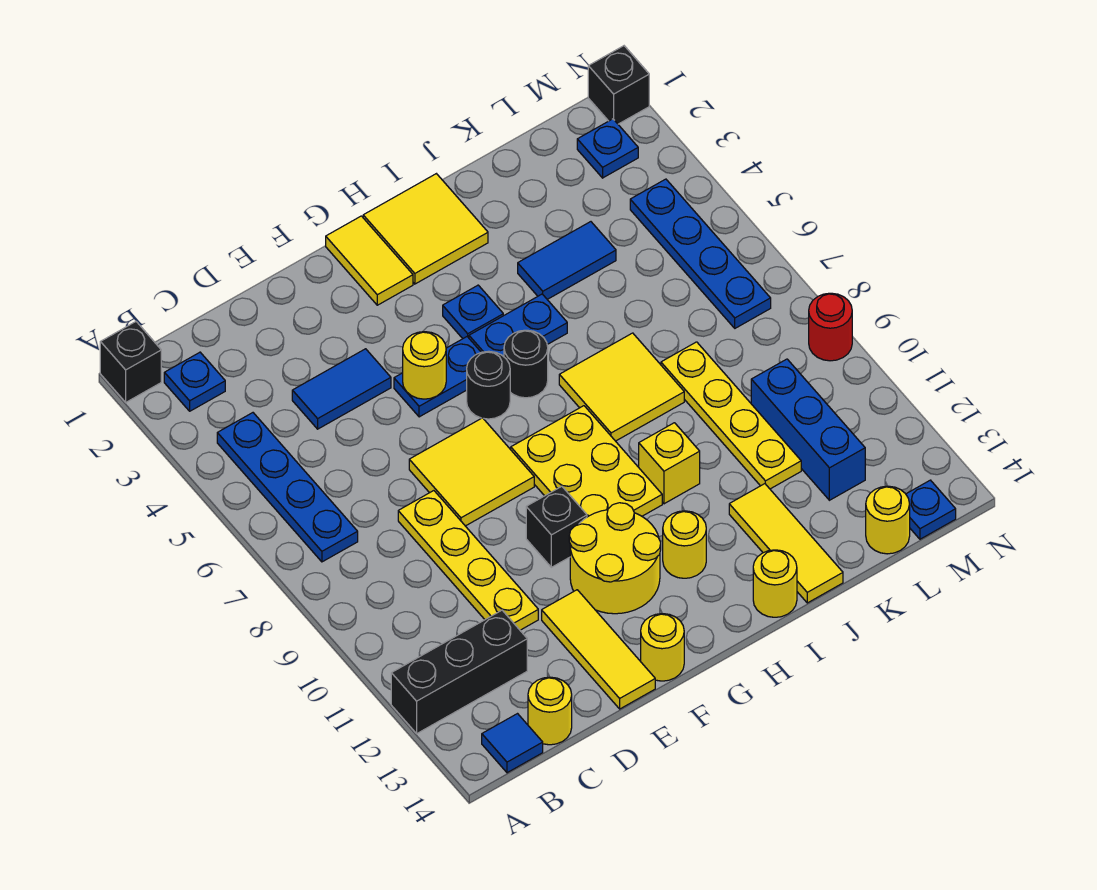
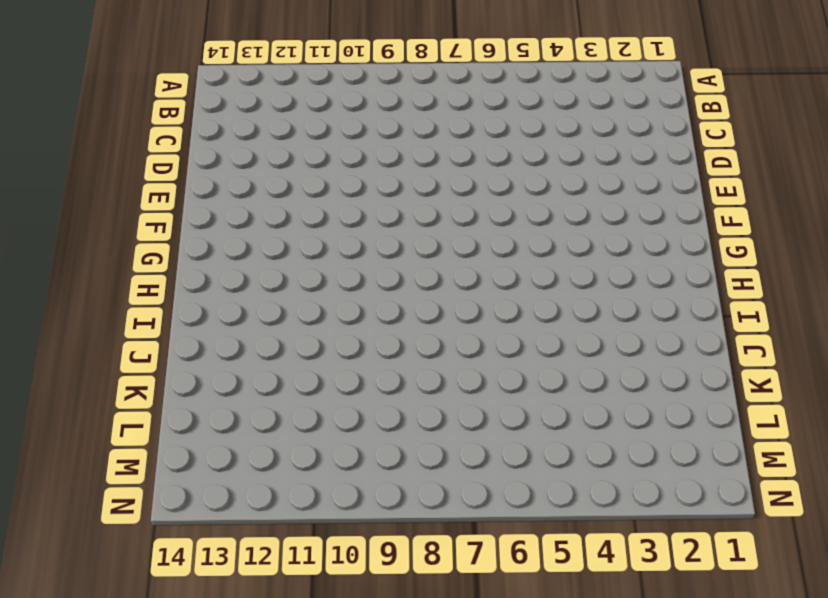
none -> black 1x1 brick [100,322,161,402]
none -> black 1x3 brick [391,610,527,733]
none -> blue 1x1 plate [164,352,225,411]
none -> blue 1x4 plate [217,413,358,562]

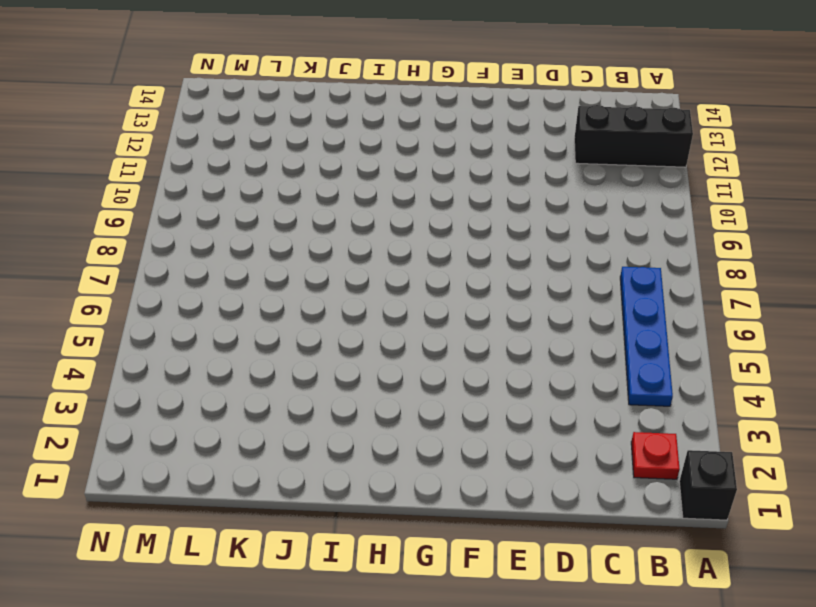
red 1x1 plate [631,432,680,479] -> blue 1x1 plate [164,352,225,411]
none -> blue 1x1 tile [482,714,543,773]
none -> yellow 1x1 round brick [528,677,572,745]
none -> blue 1x2 tile [292,349,391,429]
none -> yellow 1x4 plate [398,491,538,630]

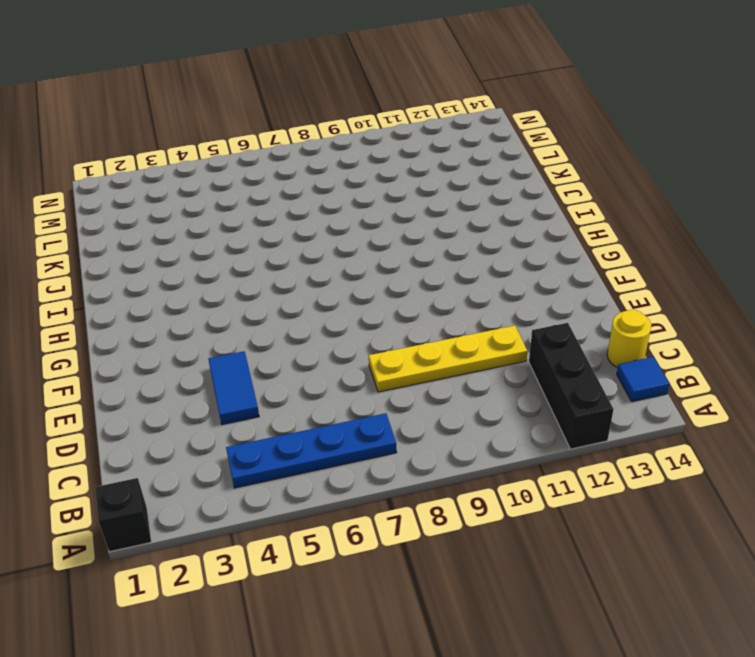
none -> blue 1x1 plate [164,352,225,411]
none -> yellow 2x2 tile [409,418,534,526]
none -> yellow 1x3 tile [542,590,655,709]
none -> blue 1x2 plate [394,337,481,417]

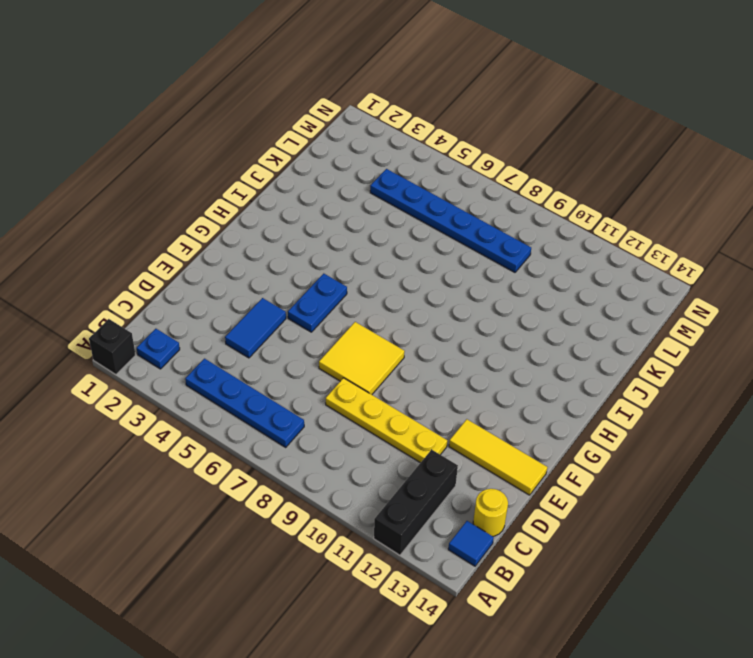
blue 1x6 plate [370,169,531,272] -> none
none -> black 1x1 brick [526,486,587,567]
none -> yellow 2x2 round brick [569,503,661,614]
none -> yellow 1x1 round brick [641,614,684,681]
none -> yellow 1x2 tile [326,216,413,305]

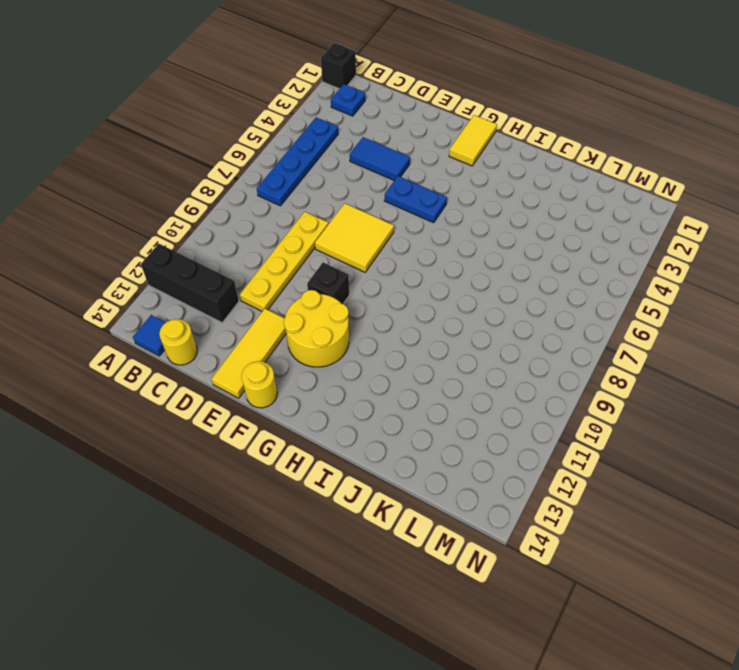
none -> black 1x1 round brick [467,351,510,419]
none -> yellow 2x3 plate [511,406,662,517]
none -> yellow 2x2 tile [363,174,488,284]
none -> blue 1x1 plate [443,285,503,339]

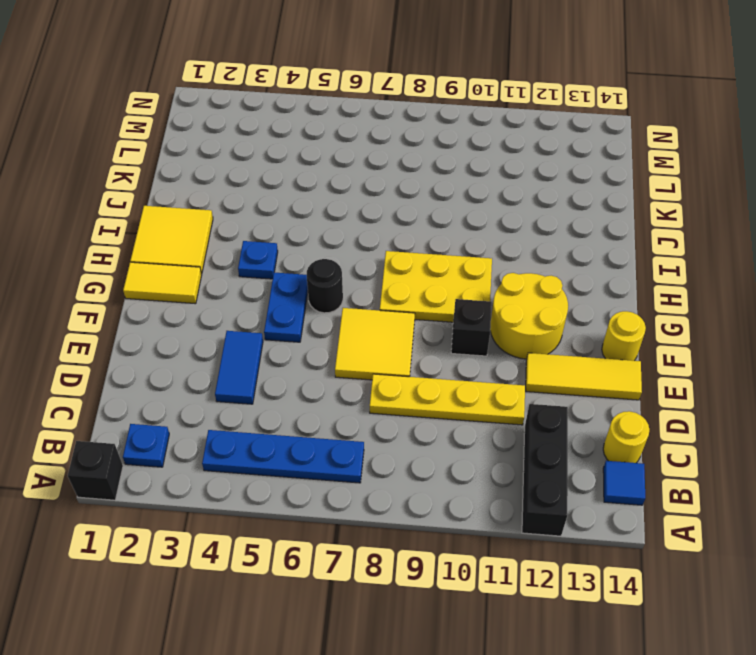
none -> blue 1x2 plate [469,294,567,357]
none -> black 1x1 round brick [504,330,548,398]
none -> yellow 1x1 round brick [663,511,706,578]
none -> yellow 2x2 tile [559,333,684,441]

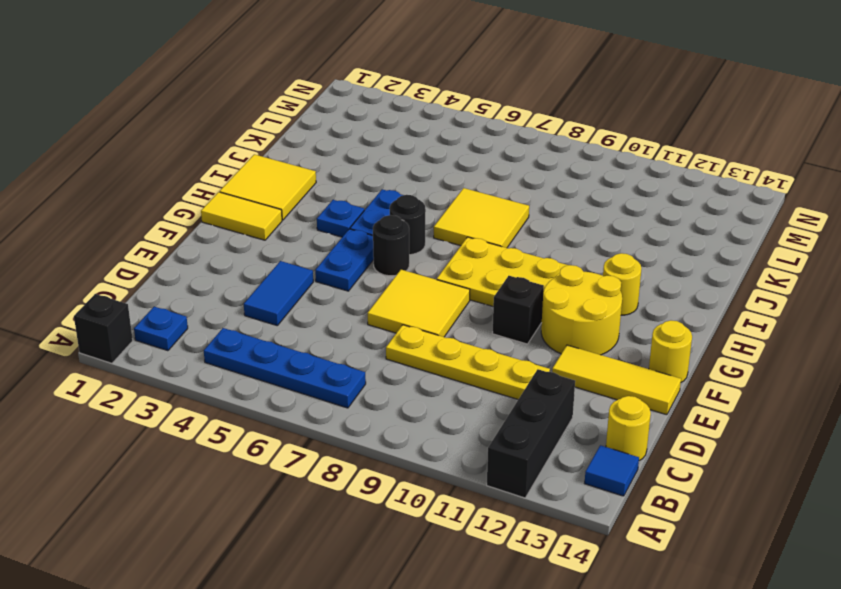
none -> yellow 1x1 brick [639,423,700,504]
none -> yellow 1x1 round brick [753,550,797,617]
none -> blue 1x2 tile [518,222,616,299]
none -> yellow 1x3 tile [729,484,843,603]

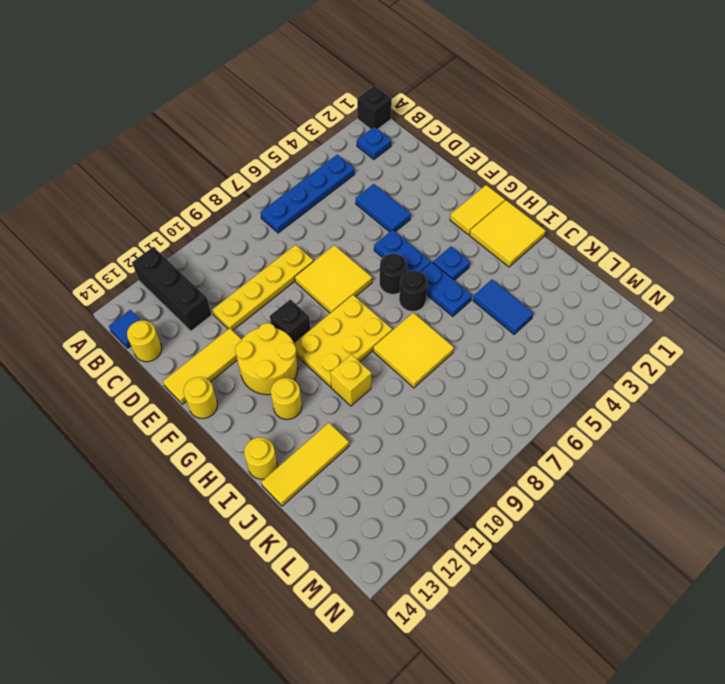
none -> yellow 1x4 plate [661,342,801,489]
none -> blue 1x3 brick [751,359,865,500]
none -> yellow 1x1 round brick [866,486,910,554]
none -> blue 1x1 plate [577,119,638,178]

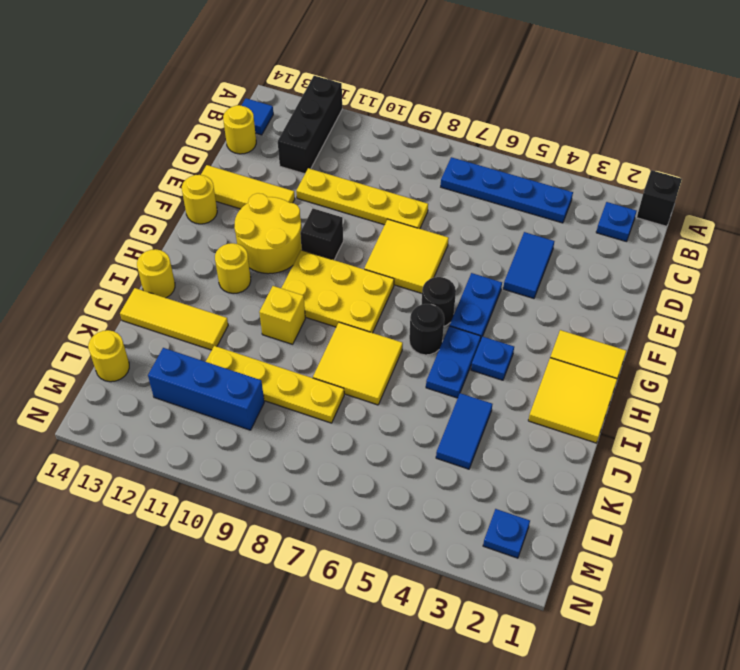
none -> blue 1x4 plate [630,179,771,328]
none -> blue 1x1 plate [906,480,956,539]
none -> black 1x1 brick [588,46,649,124]
none -> red 1x1 round brick [809,293,852,361]

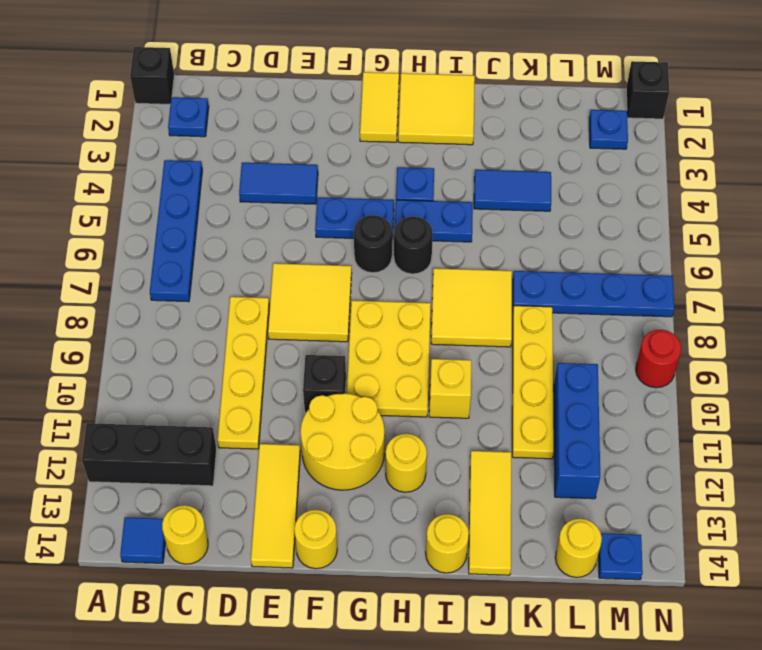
blue 1x4 plate [513,271,674,317] -> blue 1x4 plate turned to [630,179,771,328]
none -> yellow 1x1 round brick [403,332,446,399]

